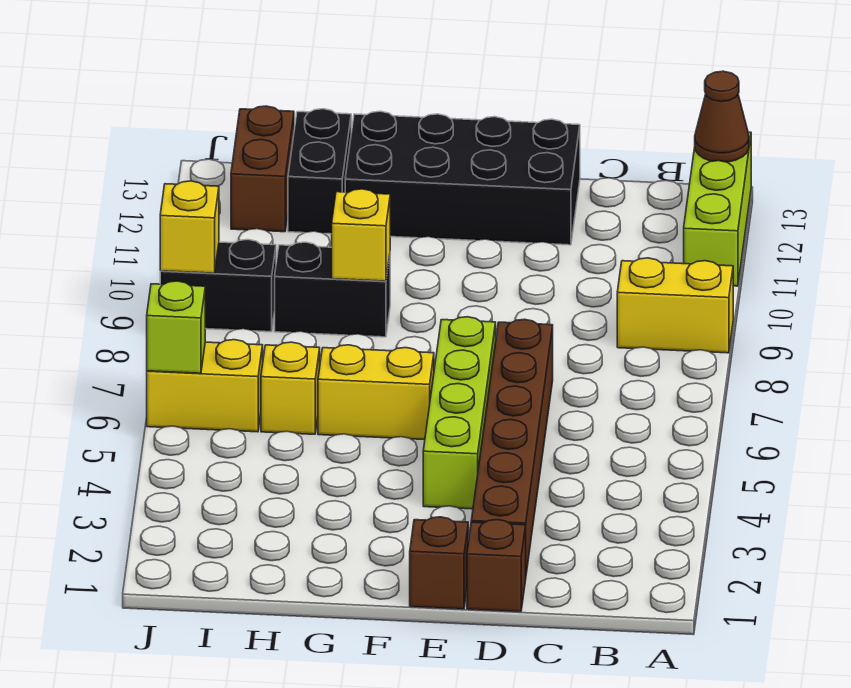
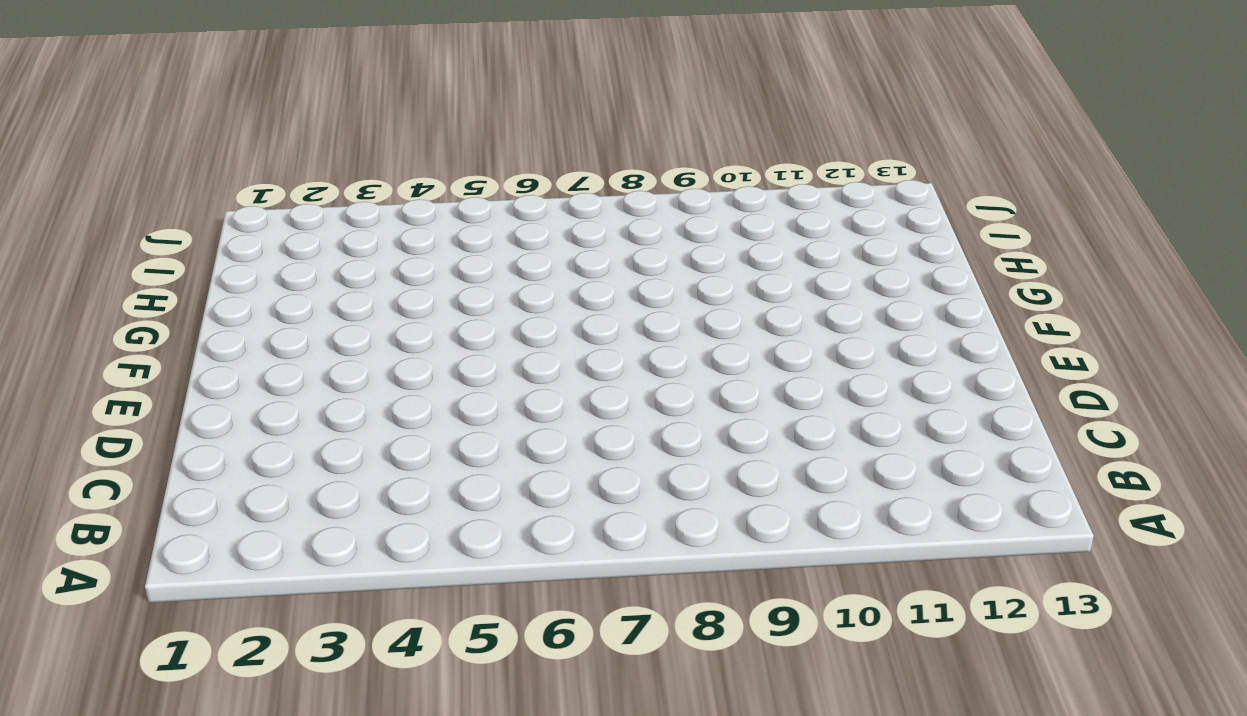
none -> yellow 1x2 brick [617,258,733,353]
none -> lime 1x3 brick [684,132,751,286]
none -> brown 1x1 brick [467,520,526,612]

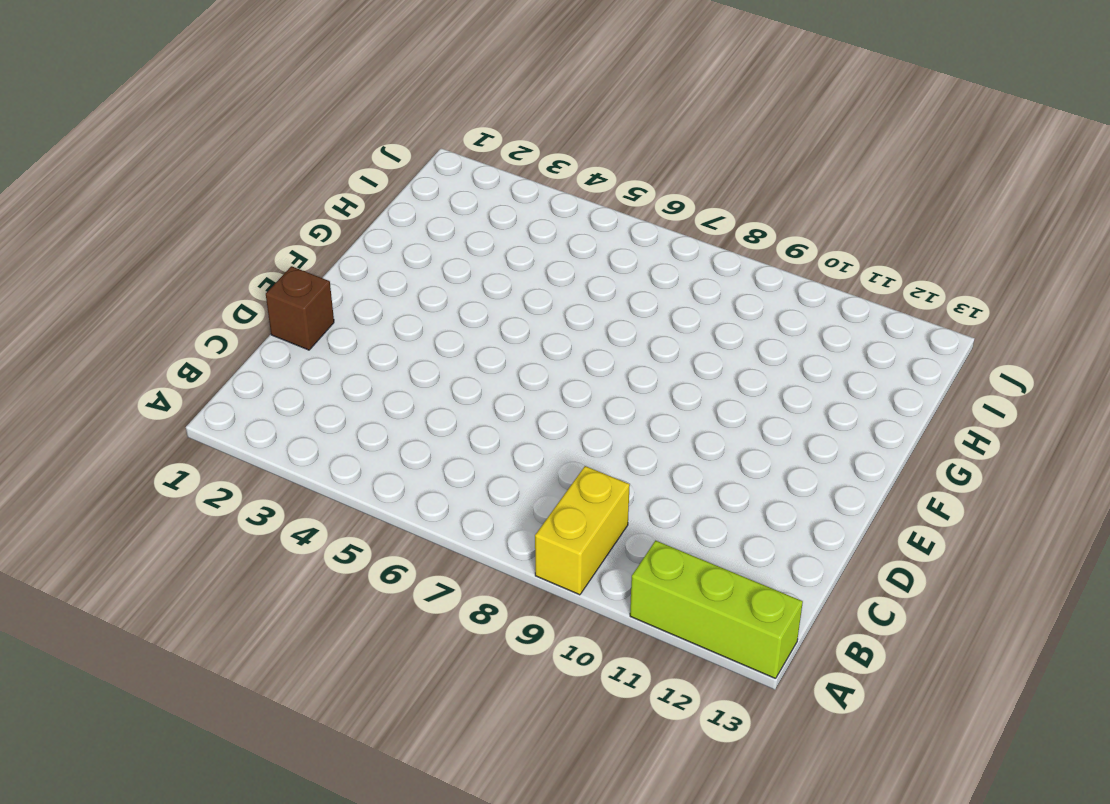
none -> brown 1x6 brick [471,319,553,573]
none -> black 2x4 brick [345,111,580,245]
none -> brown 1x1 brick [410,517,468,609]

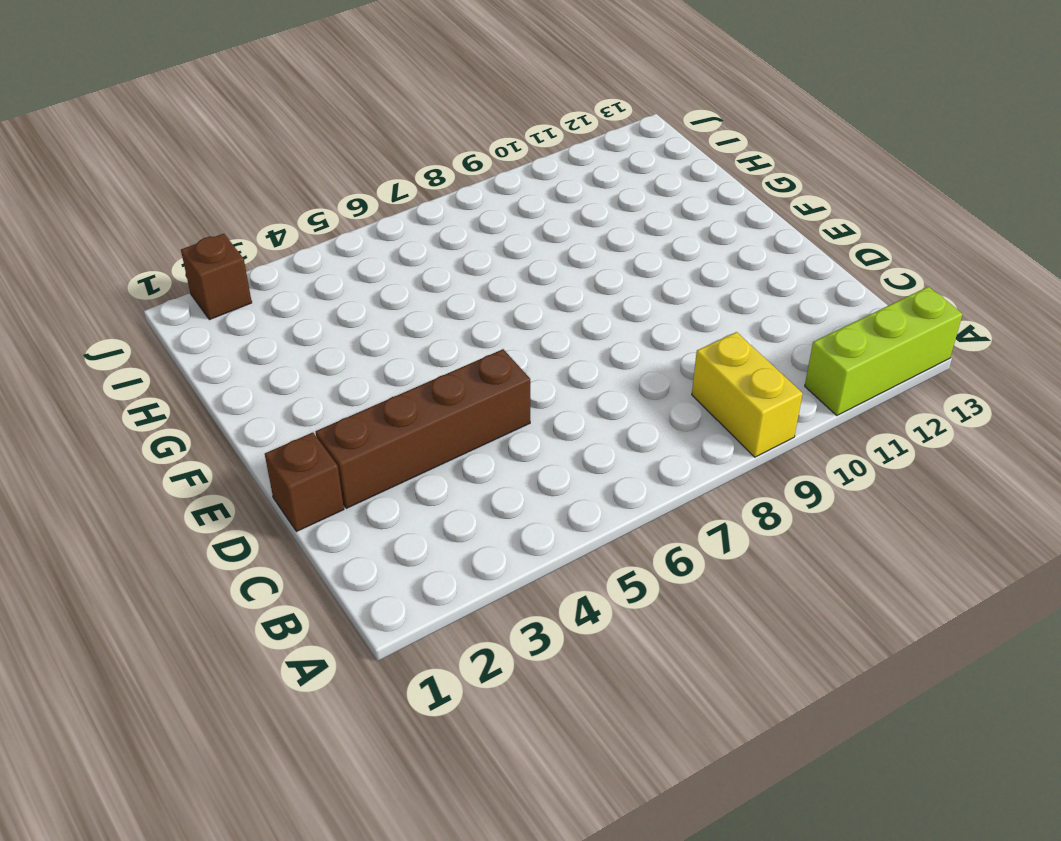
brown 1x4 brick [316,349,530,508] -> brown 1x6 brick [471,319,553,573]
brown 1x1 brick [181,234,252,320] -> brown 1x1 brick moved to [410,517,468,609]
none -> black 2x4 brick [345,111,580,245]
none -> lime 1x4 brick [423,317,496,509]
none -> yellow 1x2 brick [318,345,434,440]

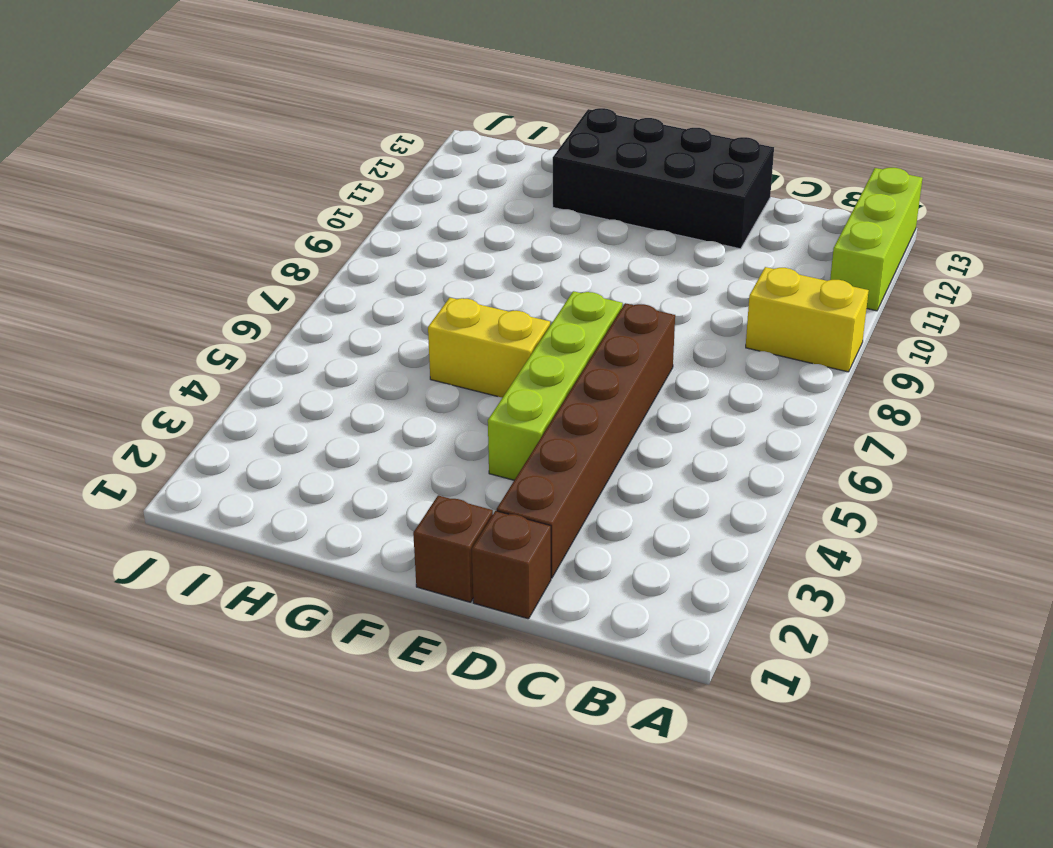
none -> black 1x2 brick [275,242,390,337]
none -> yellow 1x1 brick [261,342,320,434]
none -> black 1x2 brick [288,109,351,234]

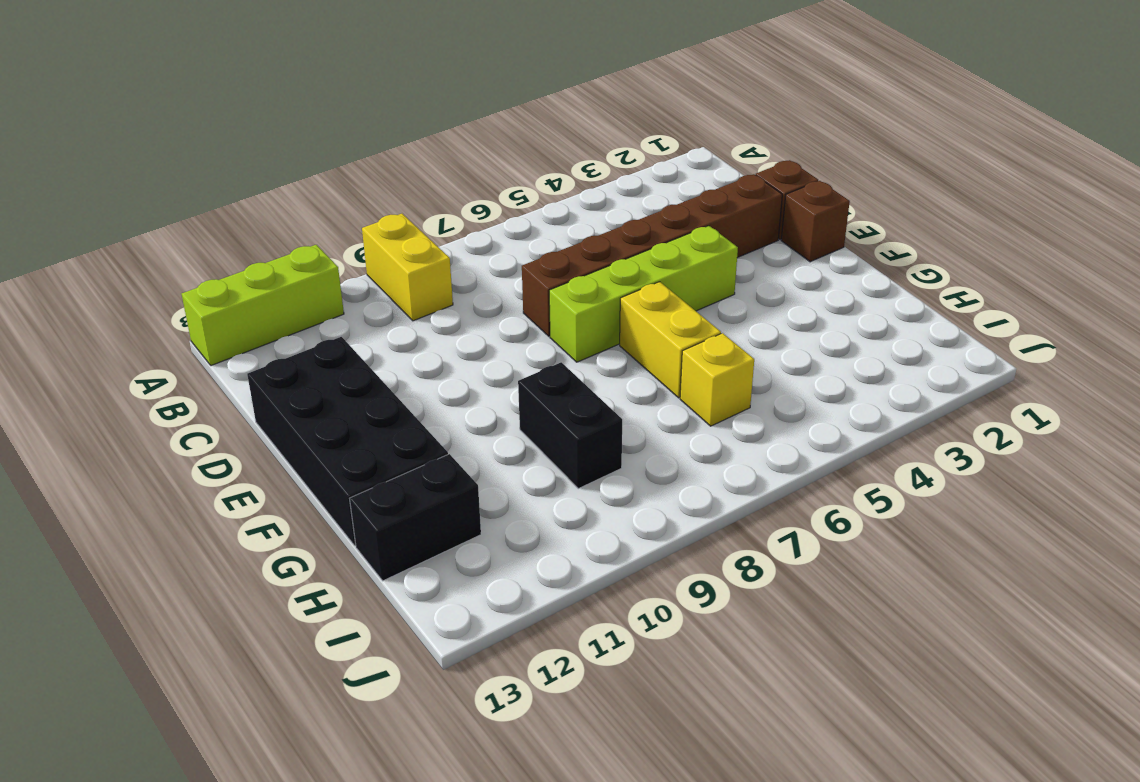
none -> yellow 1x2 brick [147,340,263,432]
none -> black 1x2 brick [160,240,276,332]
none -> brown 1x2 brick [231,106,294,232]

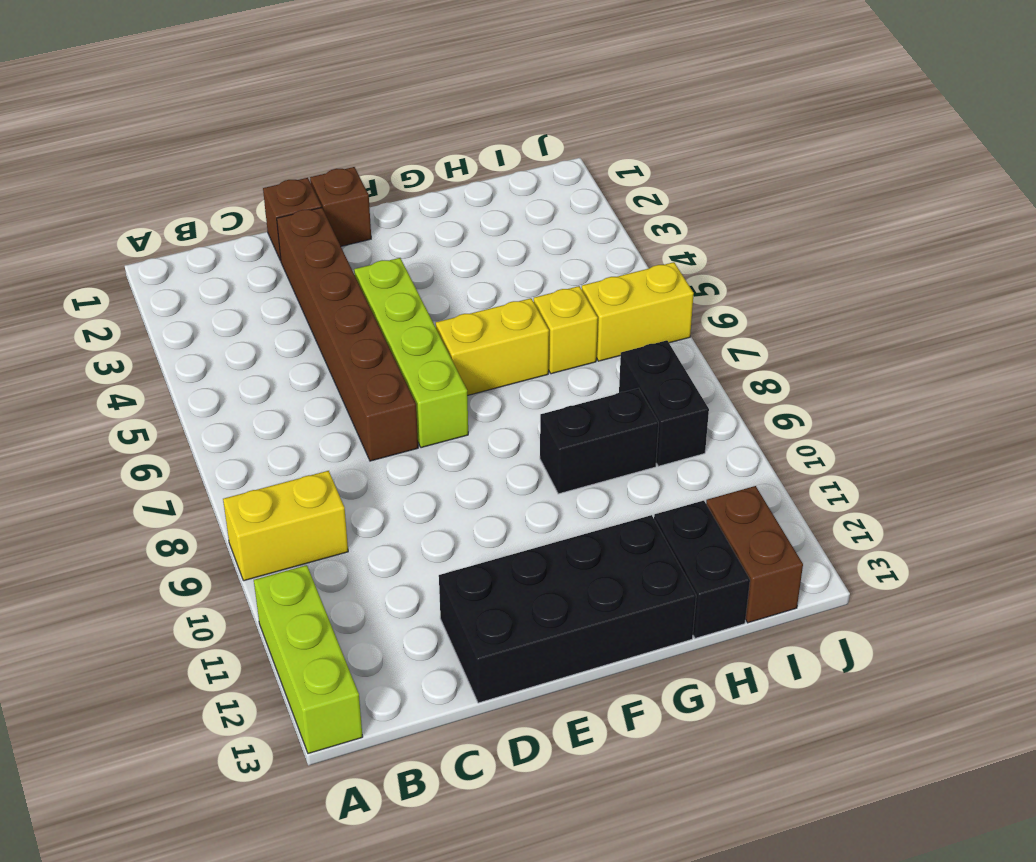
black 1x2 brick [619,340,709,466] -> black 1x2 brick turned to [160,240,276,332]
none -> brown 1x1 cone [695,71,749,162]
none -> yellow 1x1 brick [332,189,390,281]
none -> lime 1x1 brick [147,281,205,373]

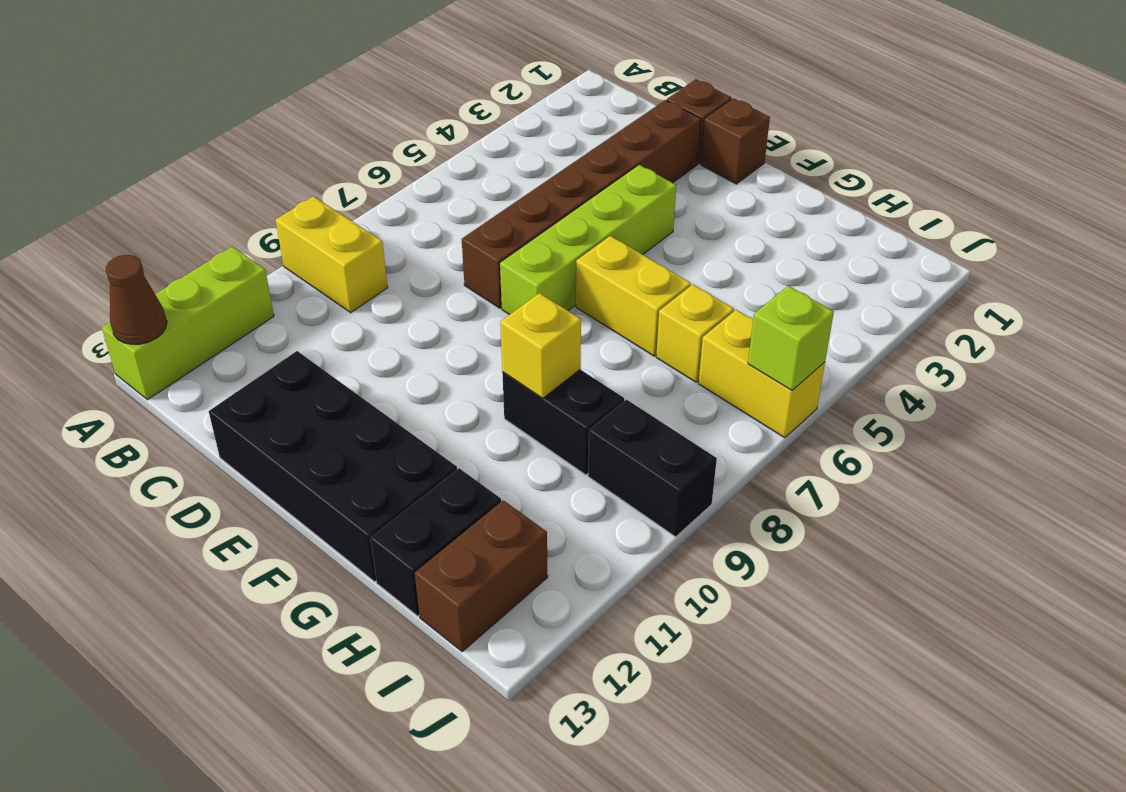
none -> yellow 1x1 brick [160,181,219,273]

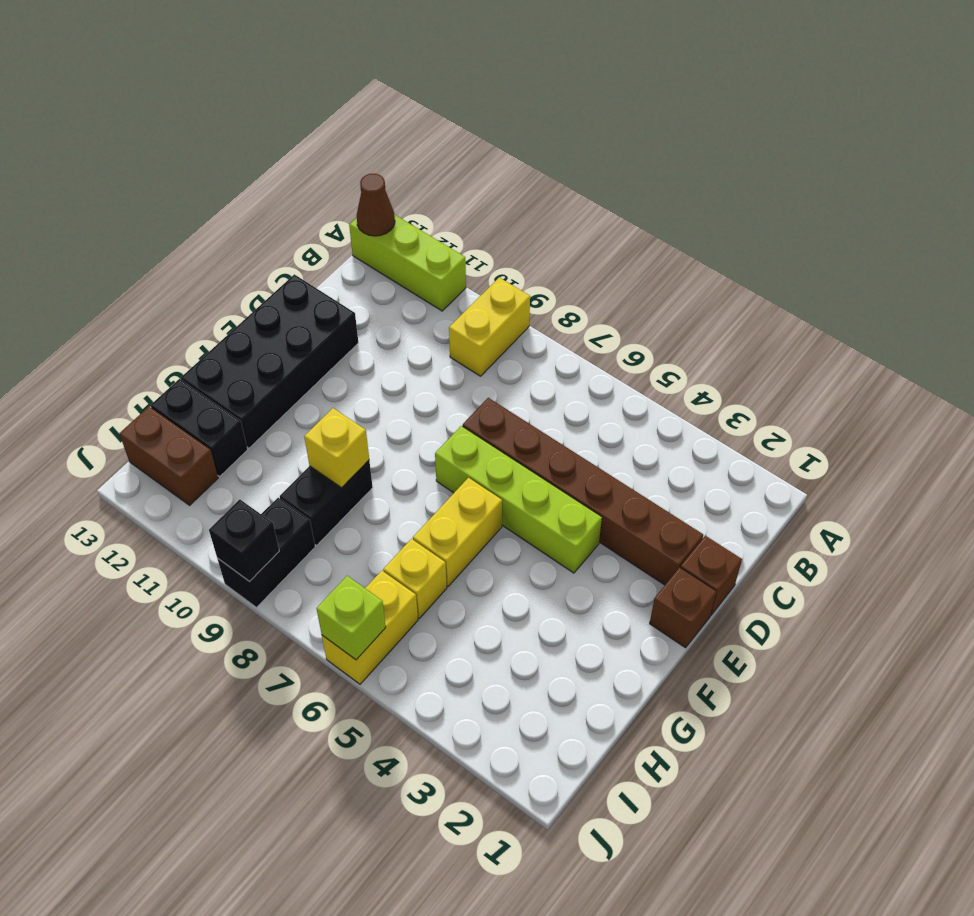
black 1x1 brick [209,500,279,582] -> yellow 1x1 brick [160,181,219,273]

